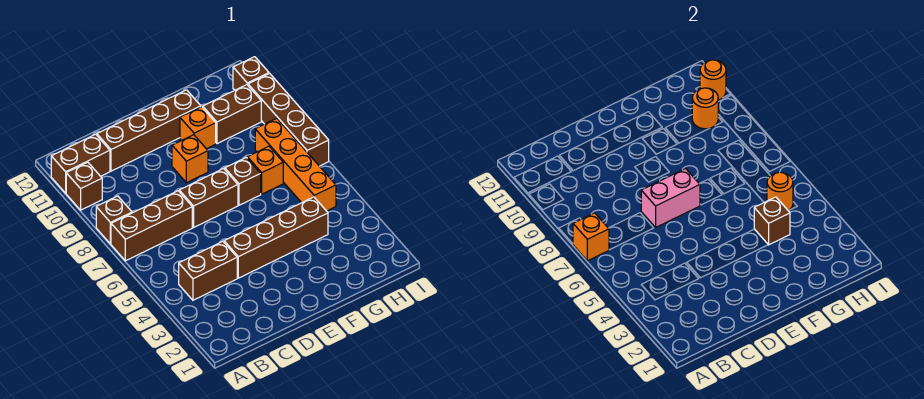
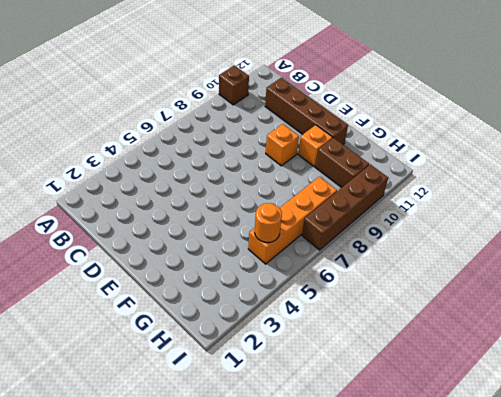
none -> brown 1x3 brick [111,191,192,261]
none -> brown 1x1 brick [96,196,132,244]
none -> brown 1x2 brick [51,134,110,193]

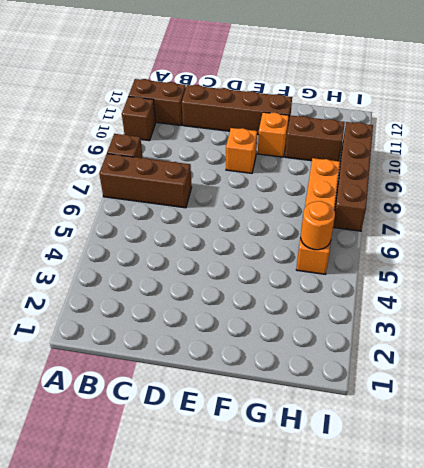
none -> brown 1x2 brick [179,241,237,300]
none -> brown 1x4 brick [224,197,328,278]
none -> brown 1x2 brick [179,169,238,227]

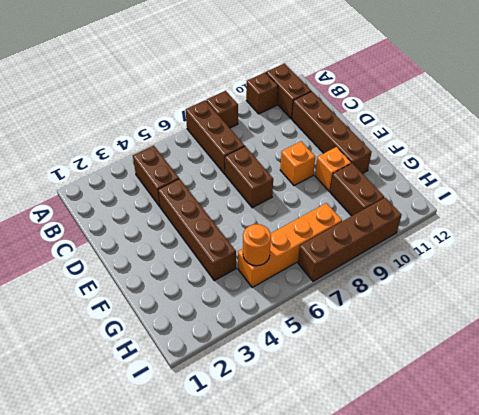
none -> brown 1x1 brick [225,157,261,205]
none -> orange 1x1 brick [247,146,283,194]
none -> brown 1x1 brick [233,57,269,90]

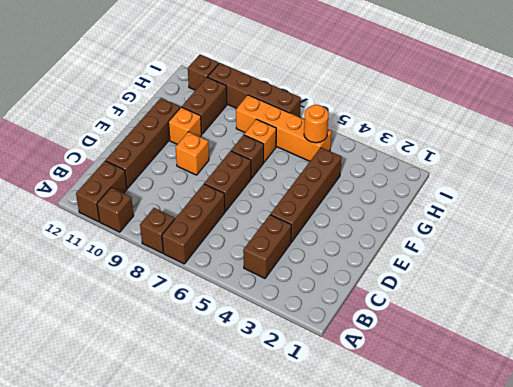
none -> orange 1x1 brick [573,213,609,261]
none -> pink 1x2 brick [641,169,700,227]
none -> brown 1x1 brick [754,197,790,245]

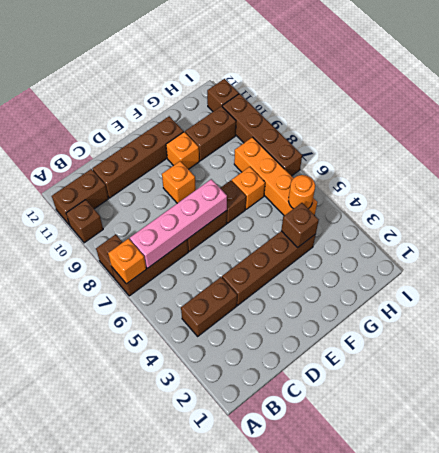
pink 1x4 brick [130,179,227,269] -> pink 1x2 brick [641,169,700,227]
none -> orange 1x1 round brick [692,88,718,129]
none -> orange 1x1 round brick [700,60,726,100]

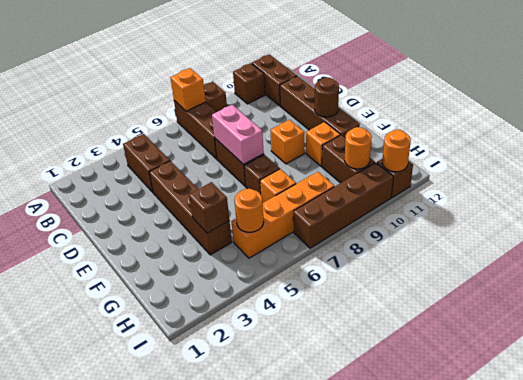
brown 1x1 round brick [315,77,339,117] -> none

